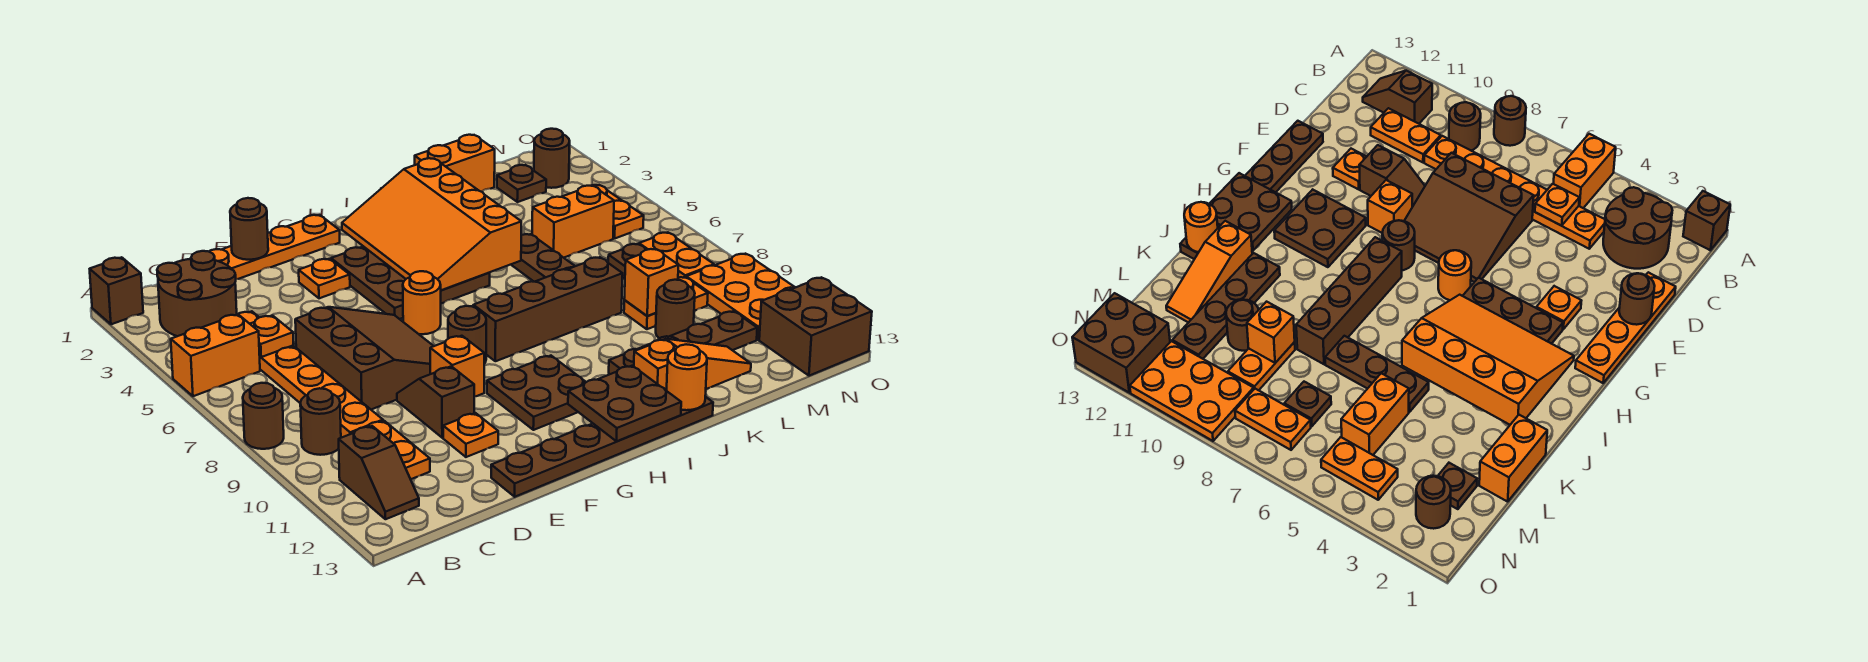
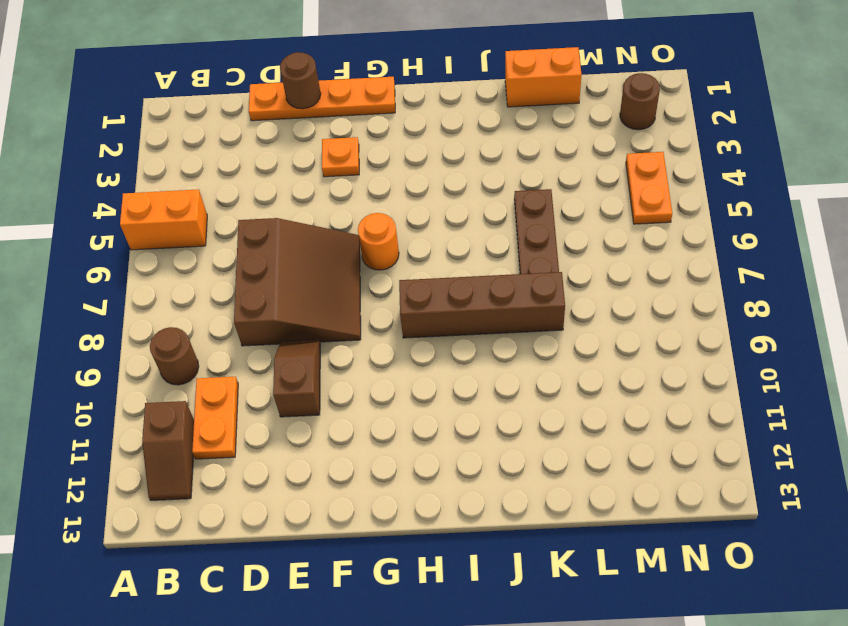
none -> brown 1x1 brick [90,257,143,324]
none -> brown 1x1 round brick [243,383,284,449]
none -> brown 2x2 round brick [157,251,237,336]
none -> orange 1x6 plate [238,311,383,438]

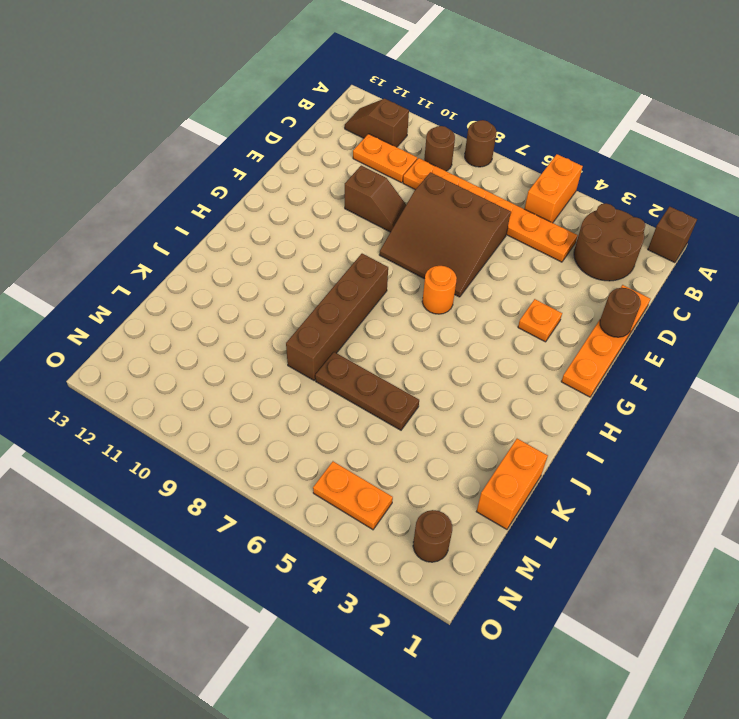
none -> orange 1x1 plate [443,413,498,457]
none -> brown 1x6 plate [491,397,713,497]
none -> orange 1x1 brick [430,336,484,397]
none -> brown 3x3 plate [331,246,490,319]

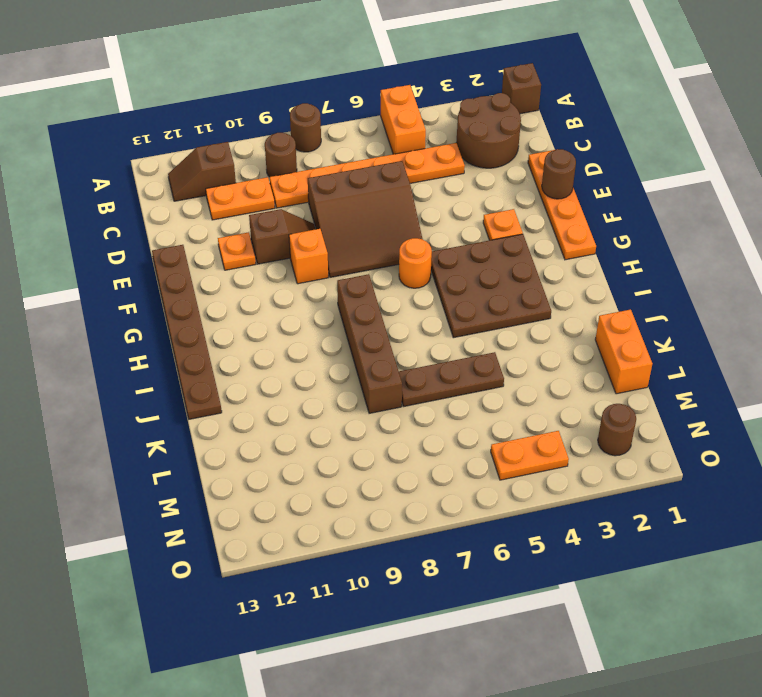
none -> brown 1x1 round brick [448,306,486,364]
none -> brown 2x2 plate [487,356,586,430]
none -> brown 1x4 plate [609,311,757,374]
none -> orange 1x3 slope [634,339,751,391]

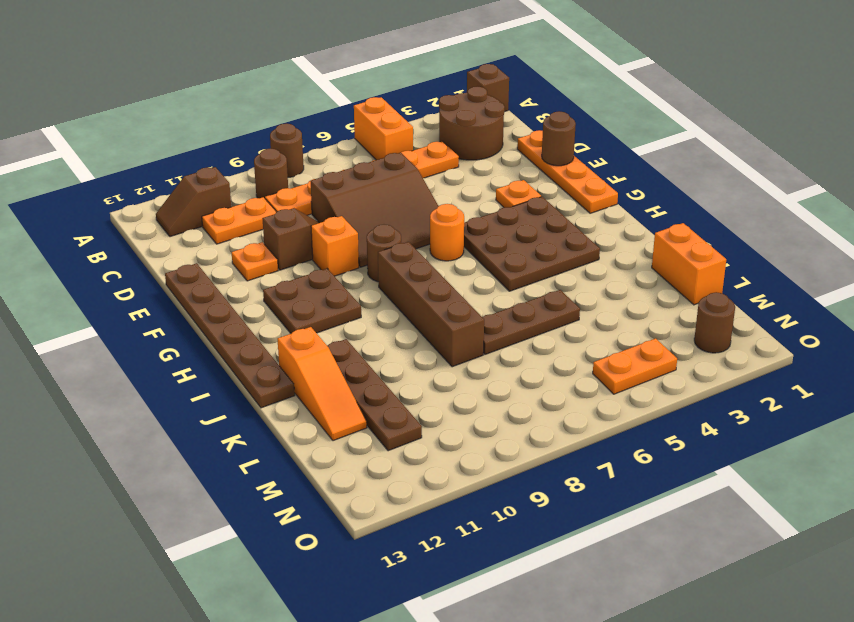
none -> orange 1x2 brick [532,186,614,258]
none -> orange 1x2 plate [624,277,708,329]
none -> brown 1x1 round brick [656,280,695,338]
none -> brown 1x1 plate [497,165,546,202]

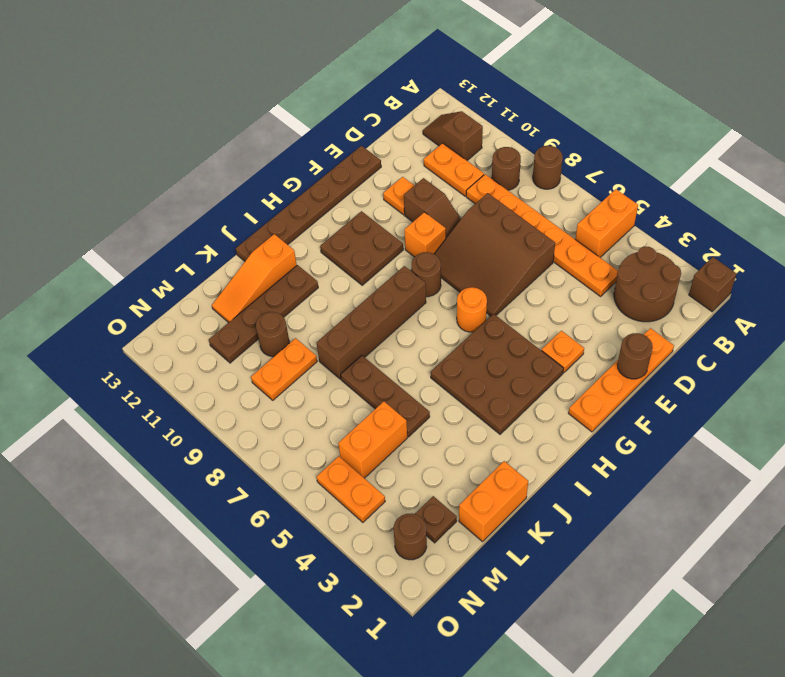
none -> brown 1x1 plate [608,244,646,279]
none -> orange 1x2 plate [639,232,714,278]
none -> orange 2x3 plate [686,254,795,340]
none -> brown 2x2 brick [759,277,872,376]

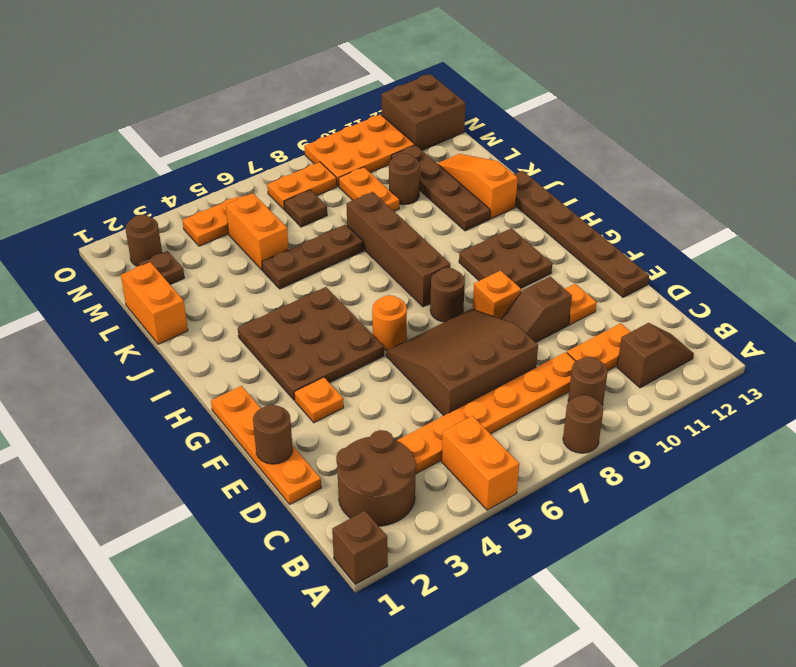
none -> orange 1x1 plate [250,316,294,357]
none -> orange 3x4 slope [342,158,521,290]
none -> brown 2x2 plate [568,366,681,441]
none -> orange 1x1 round brick [667,344,707,410]

